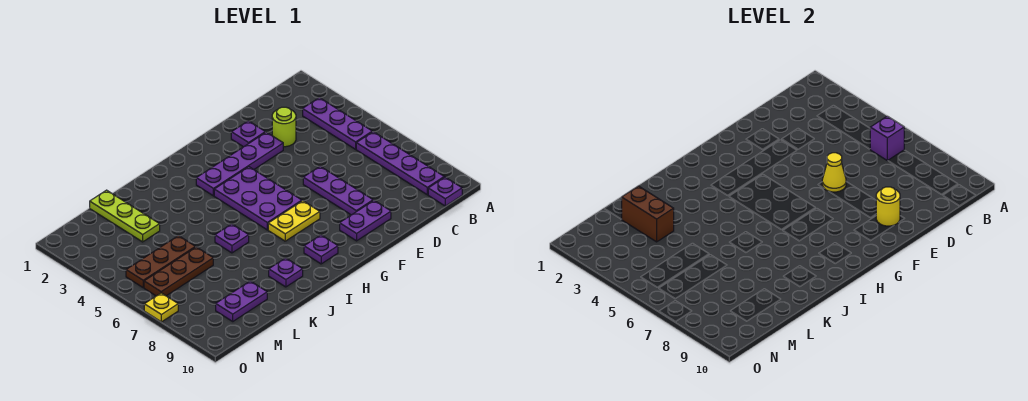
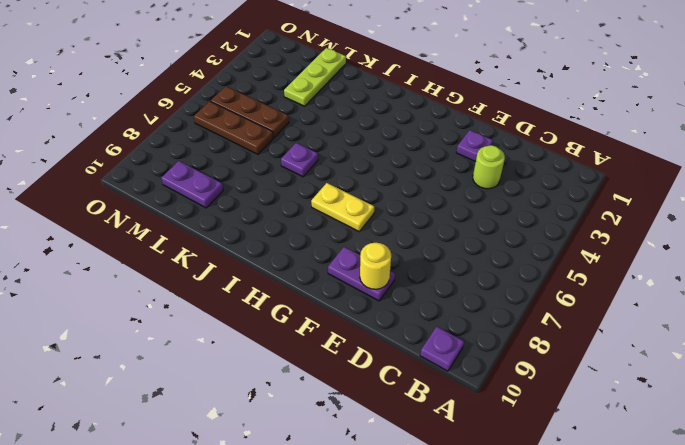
none -> purple 1x3 plate [303,98,372,149]
none -> purple 1x4 plate [356,132,444,195]
none -> purple 1x4 plate [196,132,283,196]

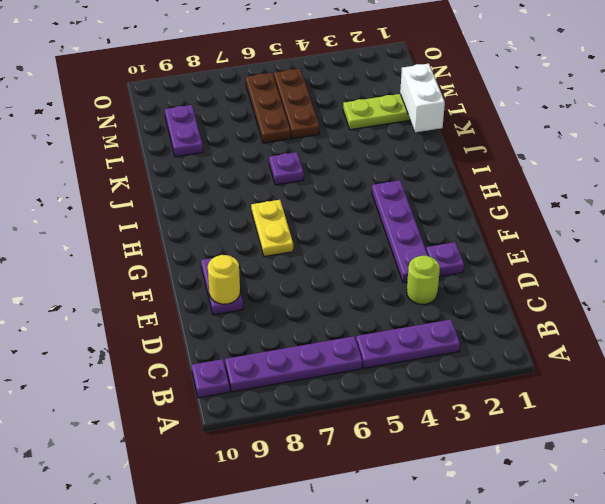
white 1x2 brick [400,64,445,132] -> none
none -> purple 1x3 plate [303,166,373,215]
none -> purple 2x3 plate [214,167,302,230]
none -> purple 1x1 plate [304,235,338,264]

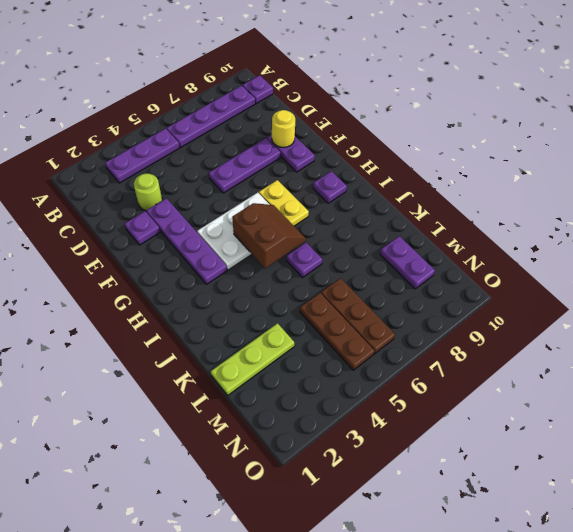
white 2x3 plate [197,193,270,270] -> purple 2x3 plate [214,167,302,230]
brown 2x2 slope [232,203,306,268] -> none
none -> purple 1x1 plate [269,258,303,287]
none -> yellow 1x1 plate [144,293,178,322]
none -> purple 1x1 brick [870,116,904,161]

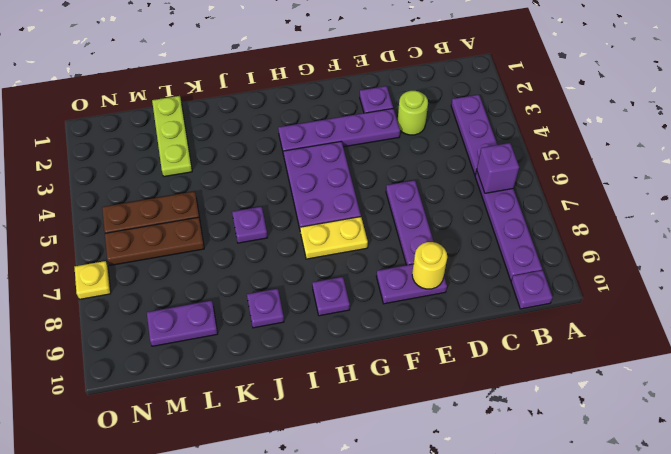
none -> yellow 1x1 cone [822,153,846,192]
none -> brown 1x2 brick [622,186,674,242]

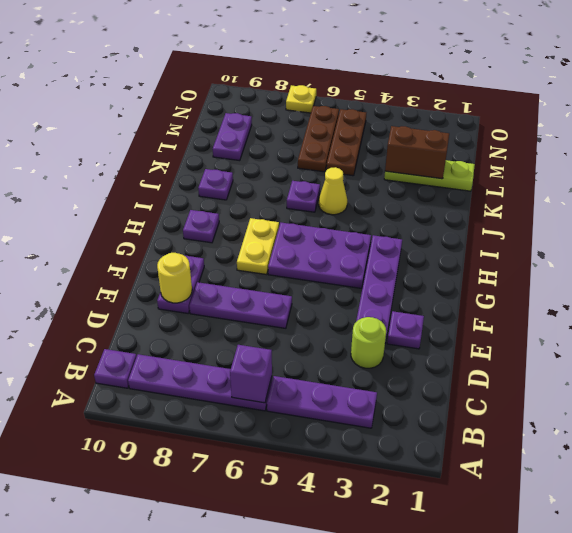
yellow 1x1 cone [319,167,347,215] -> yellow 1x1 cone moved to [822,153,846,192]

